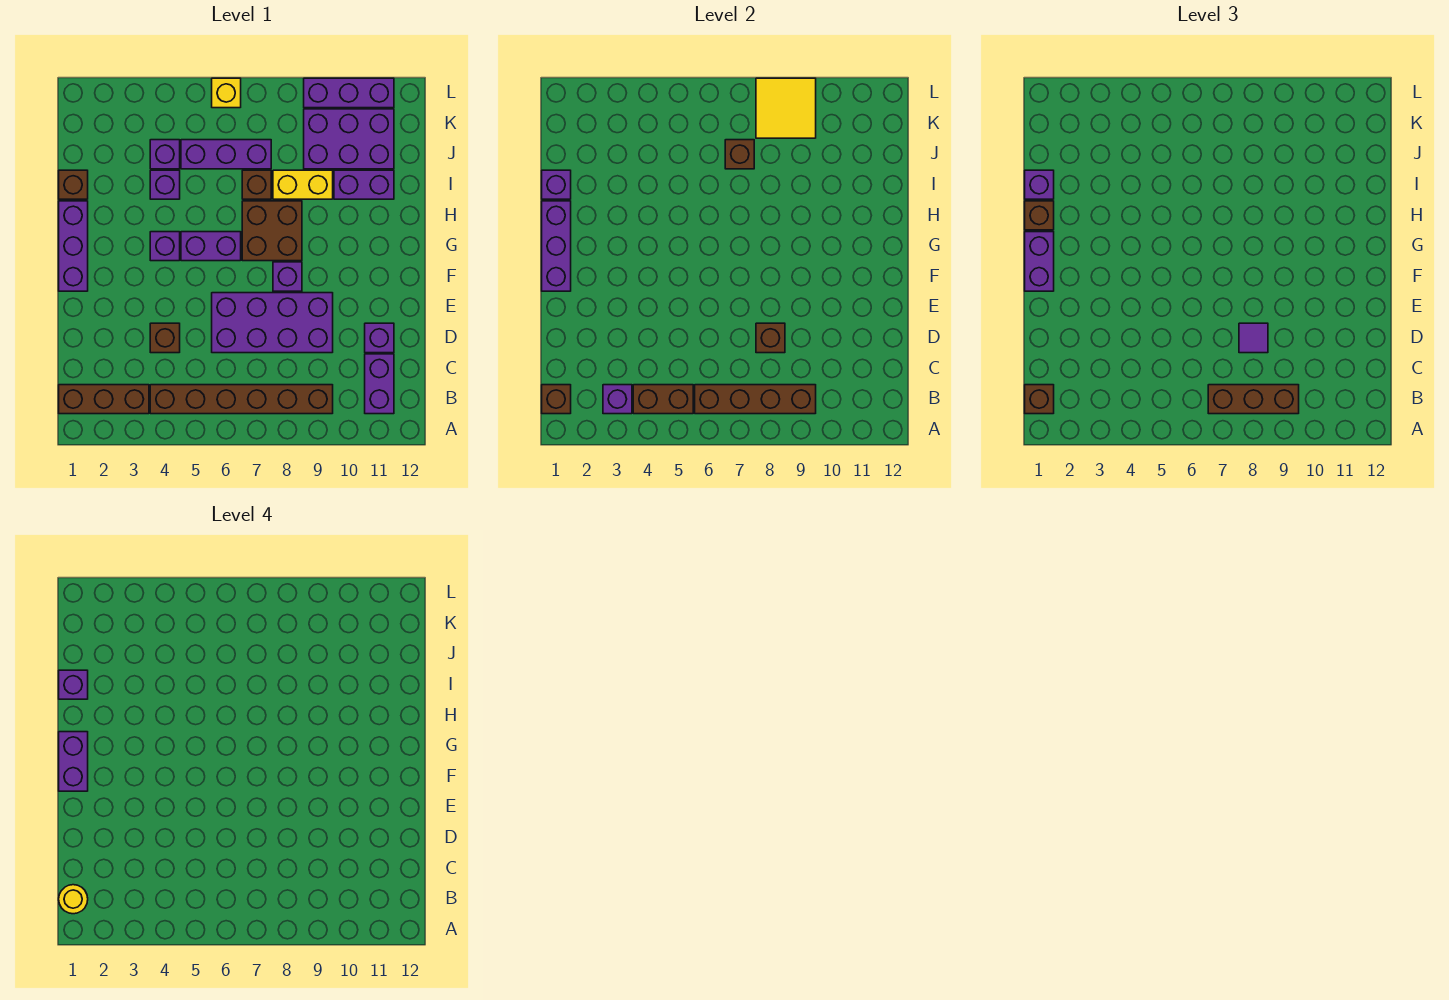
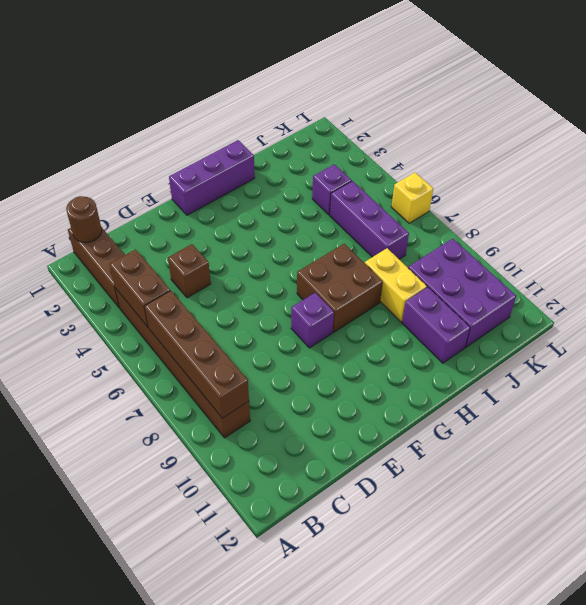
brown 1x1 round brick [66,196,102,243] -> brown 1x1 brick [542,385,571,414]
none -> purple 1x2 brick [365,354,394,414]
none -> purple 2x4 brick [212,293,333,353]
none -> purple 1x1 brick [365,323,394,353]
none -> purple 1x1 brick [150,232,180,261]

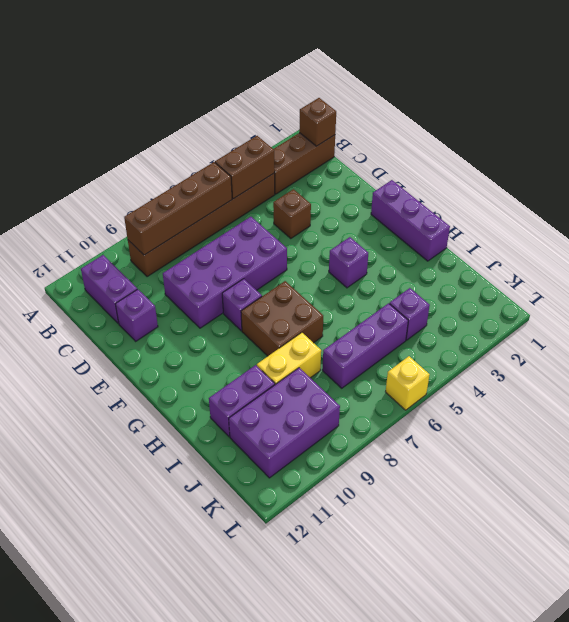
none -> purple 1x2 brick [181,232,241,261]
none -> brown 1x1 brick [59,170,88,199]
none -> purple 1x1 brick [150,170,180,199]
none -> brown 1x1 brick [242,170,271,199]

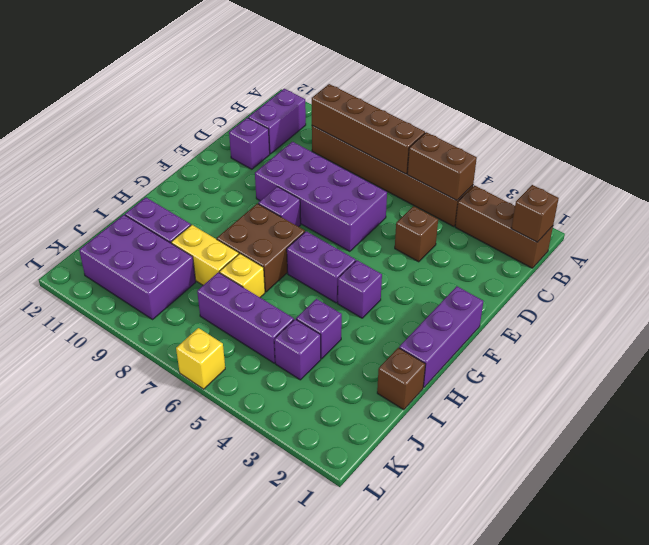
yellow 1x1 brick [219,254,265,297] -> brown 1x1 brick [242,170,271,199]
none -> purple 1x3 brick [304,78,394,108]
none -> purple 1x1 brick [603,385,632,414]
none -> brown 1x1 brick [756,323,785,353]
none -> purple 1x3 brick [542,201,571,291]

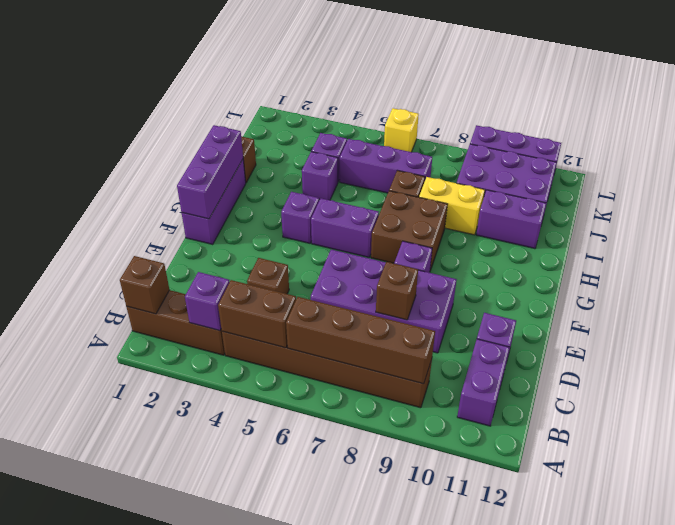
none -> purple 1x1 brick [542,170,571,199]
none -> brown 1x1 brick [725,140,754,169]
none -> yellow 2x2 tile [756,78,816,138]
none -> brown 1x1 brick [1025,385,1054,414]

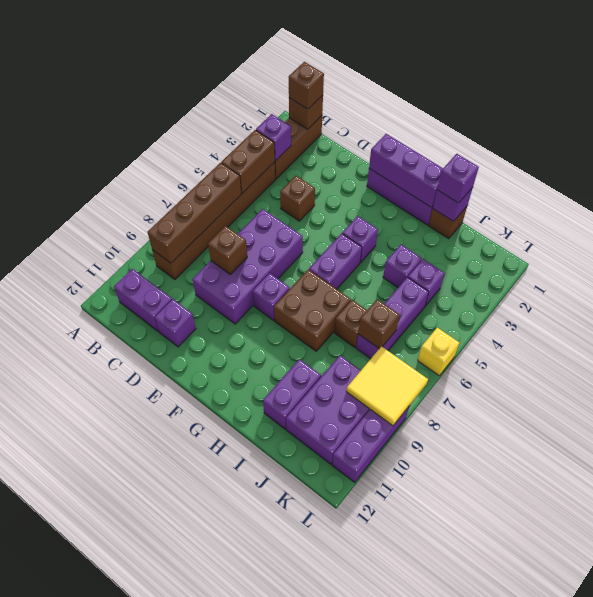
none -> yellow 1x2 brick [273,170,333,199]
none -> brown 1x3 brick [1208,385,1299,414]
none -> purple 1x1 tile [1239,323,1268,353]
none -> purple 1x2 brick [1025,232,1054,291]

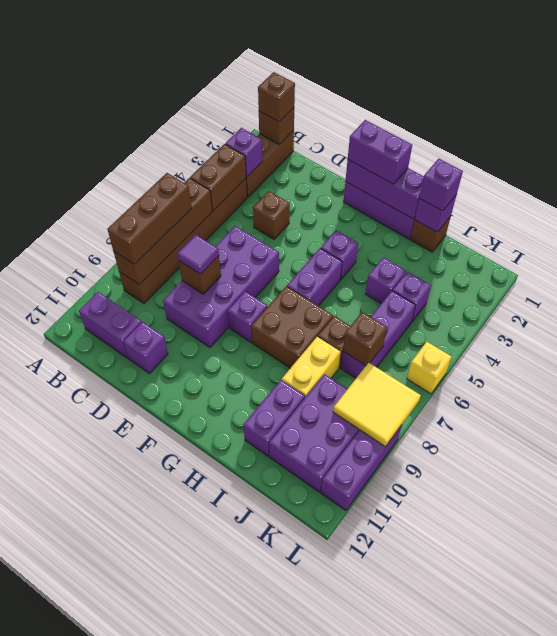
none -> brown 1x1 brick [1025,201,1054,230]
none -> yellow 1x1 round brick [59,885,88,914]
none -> purple 1x2 brick [59,732,88,791]
none -> purple 1x1 brick [59,670,88,699]

